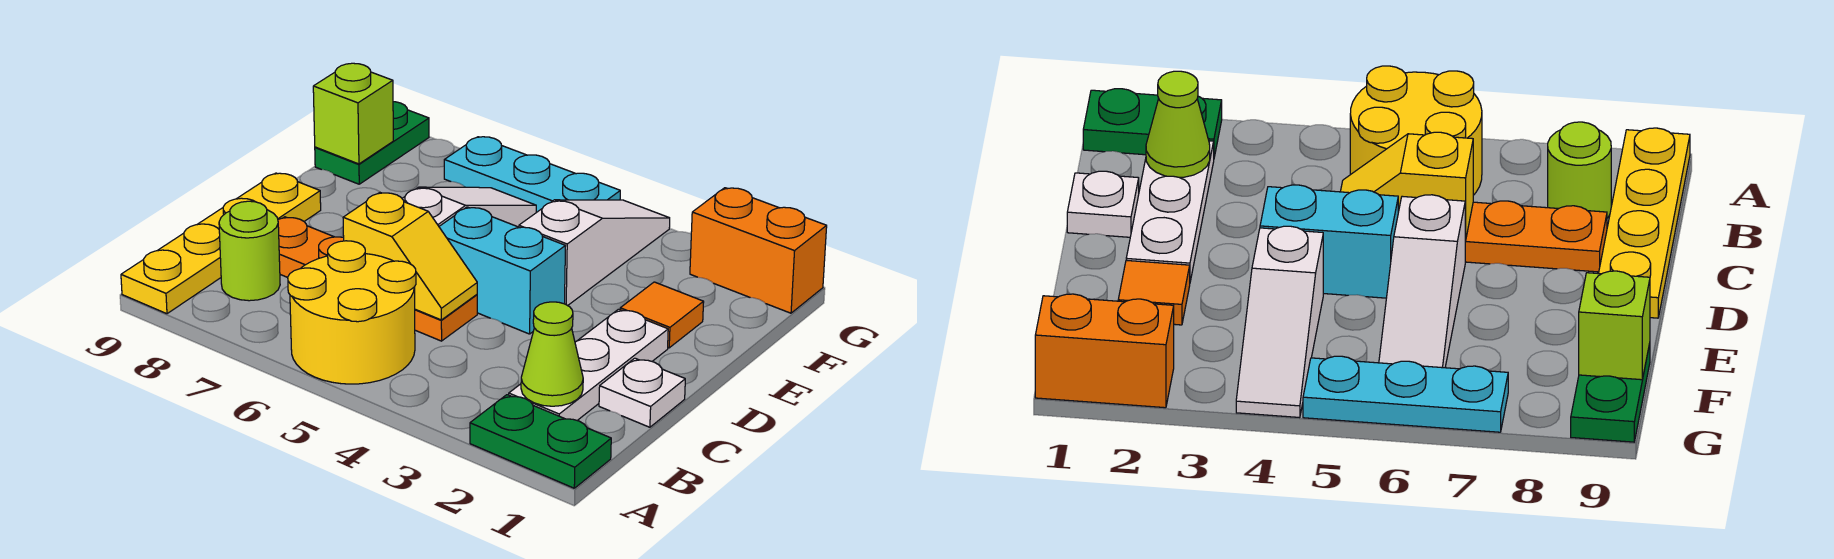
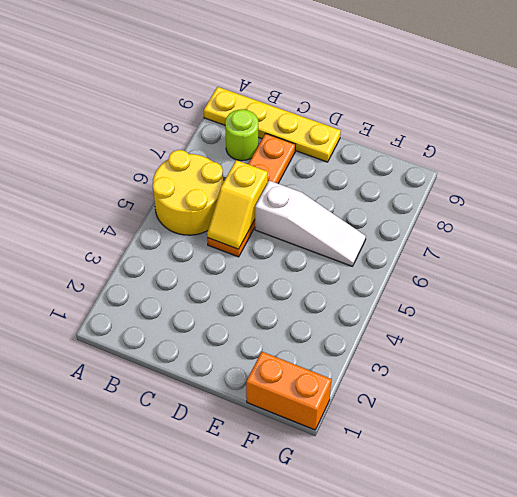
orange 1x2 brick [246,352,331,430] -> orange 1x2 brick turned to [690,188,827,313]
none -> green 1x2 plate [470,395,611,488]
none -> white 1x3 plate [509,309,668,420]
none -> white 1x1 plate [599,358,685,427]

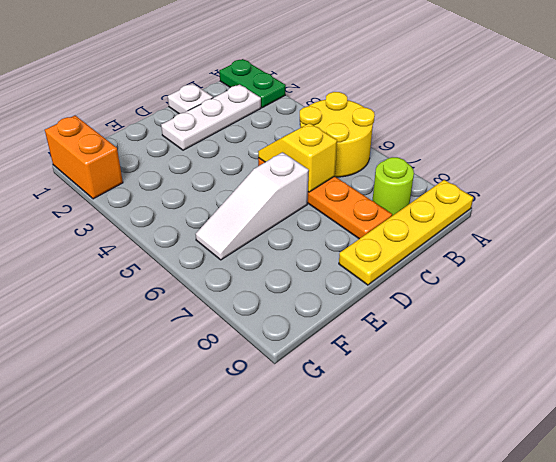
none -> cyan 1x2 brick [439,207,565,334]
none -> orange 1x1 tile [620,282,704,348]
none -> white 1x3 slope [519,200,670,306]

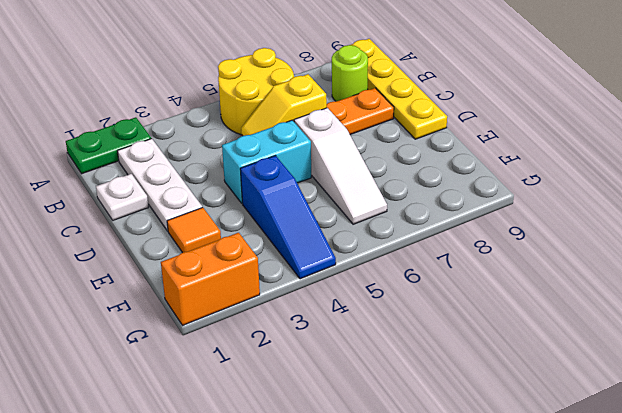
blue 1x3 slope [240,155,336,279] -> white 1x3 slope [519,200,670,306]
none -> green 1x2 plate [315,102,429,184]
none -> cyan 1x3 plate [444,137,620,213]
none -> lime 1x1 cone [521,302,583,406]

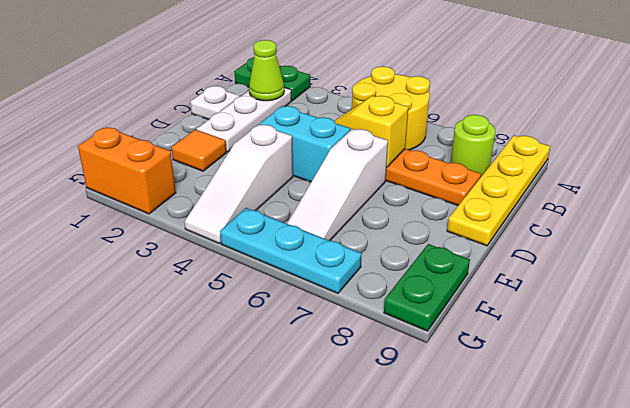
none -> lime 1x1 brick [313,63,393,164]

